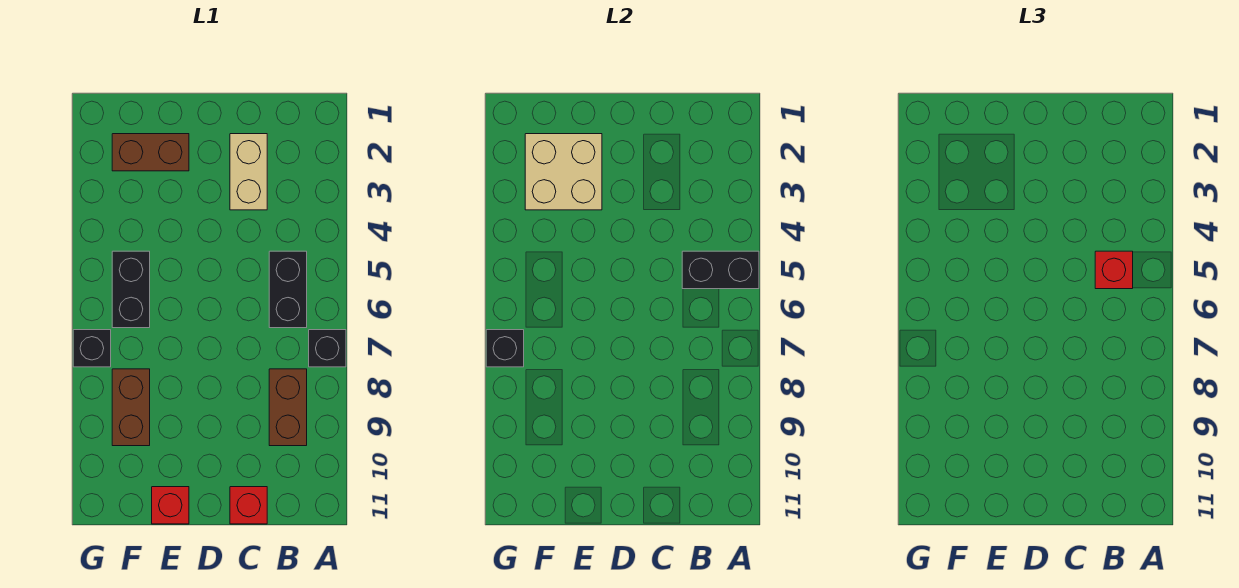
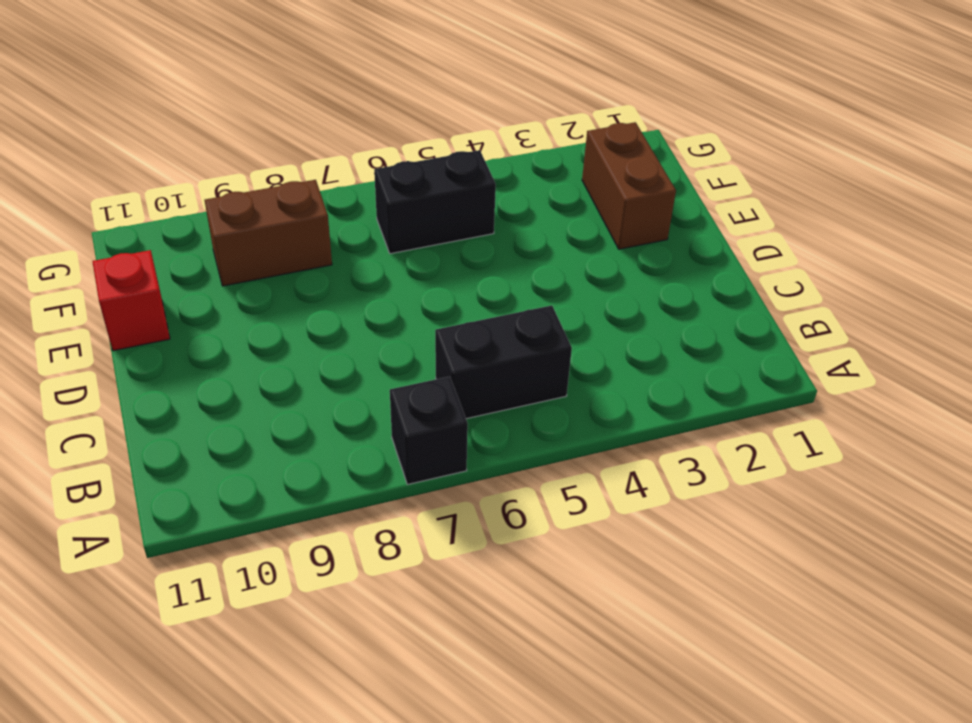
none -> brown 1x2 brick [269,369,307,446]
none -> tan 1x2 brick [230,134,267,210]
none -> red 1x1 brick [230,487,267,524]

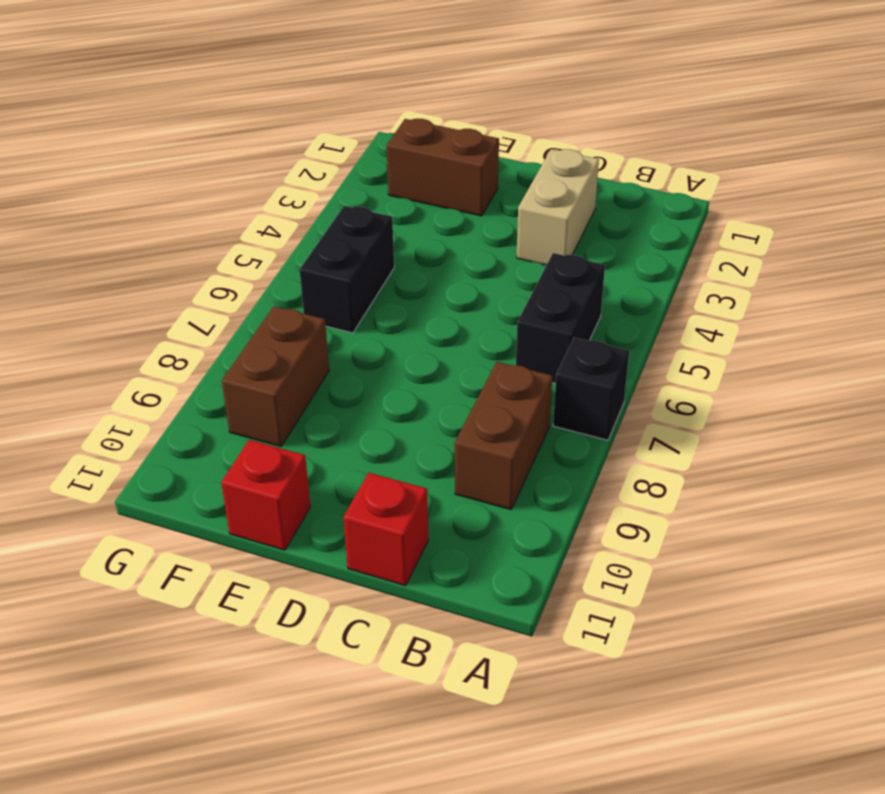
none -> black 1x1 brick [73,330,111,367]
none -> black 1x2 brick [682,251,759,289]
none -> tan 2x2 brick [525,134,602,210]

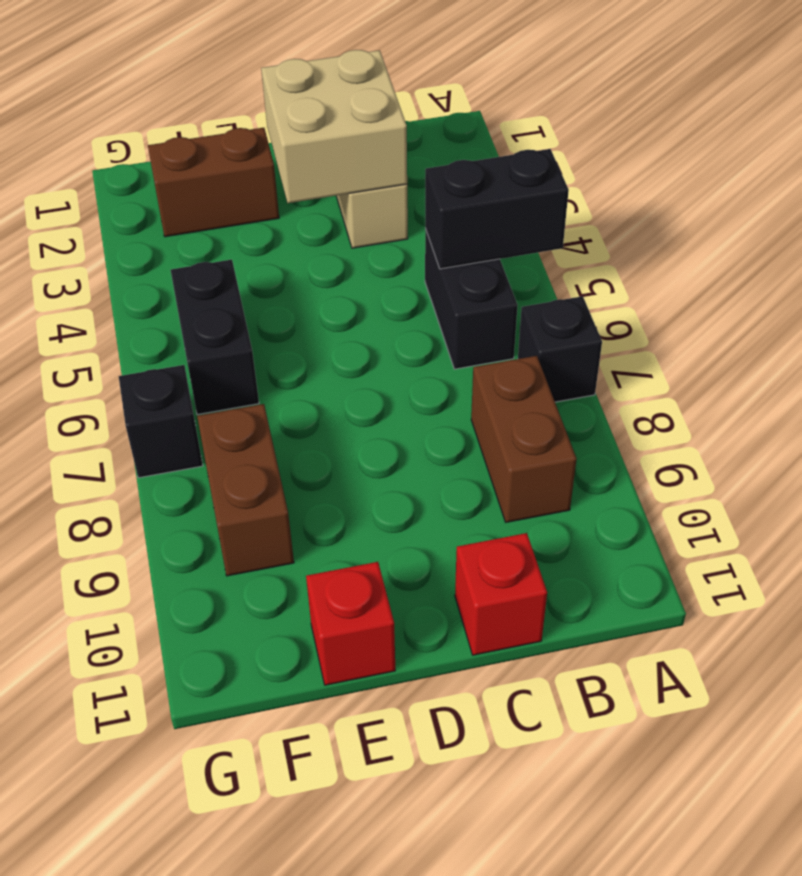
tan 2x2 brick [261,50,407,203] -> tan 2x2 brick moved to [525,134,602,210]
none -> black 1x1 brick [486,330,524,367]
none -> red 1x1 brick [1095,251,1133,289]

